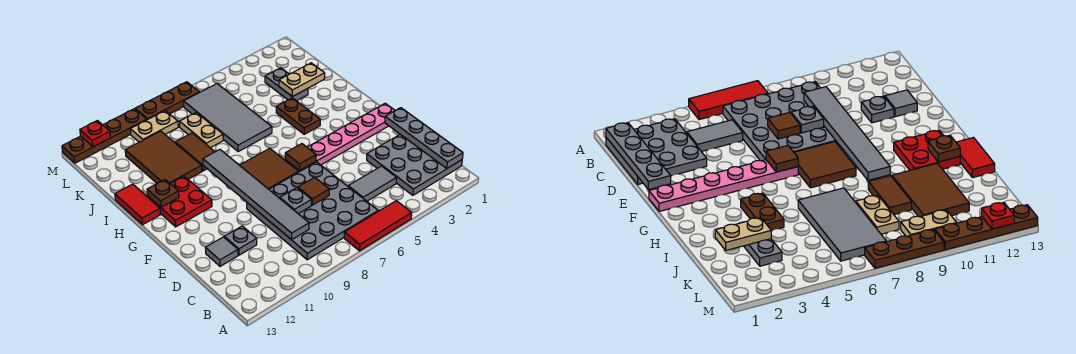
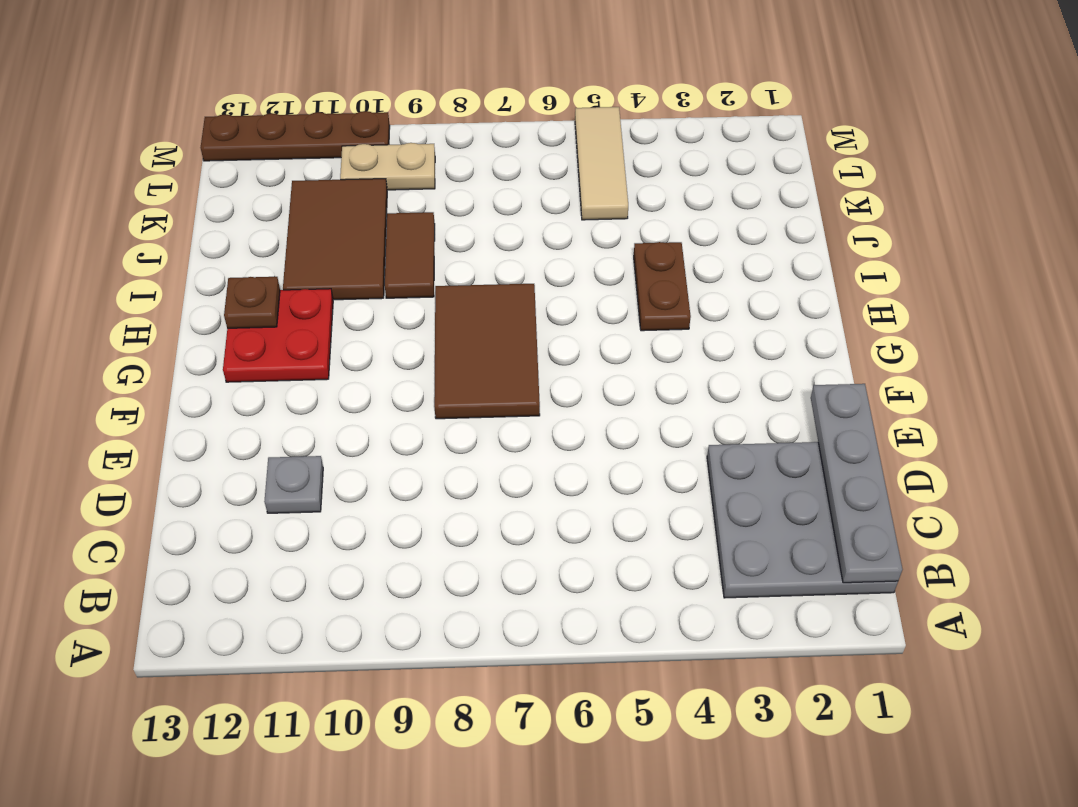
brown 2x3 tile [434,284,540,419] -> brown 2x2 tile [240,148,298,189]
tan 1x3 tile [575,107,628,220] -> none
none -> red 1x3 tile [344,201,412,251]
none -> grey 4x4 plate [247,162,378,260]
none -> grey 1x2 tile [348,166,397,201]

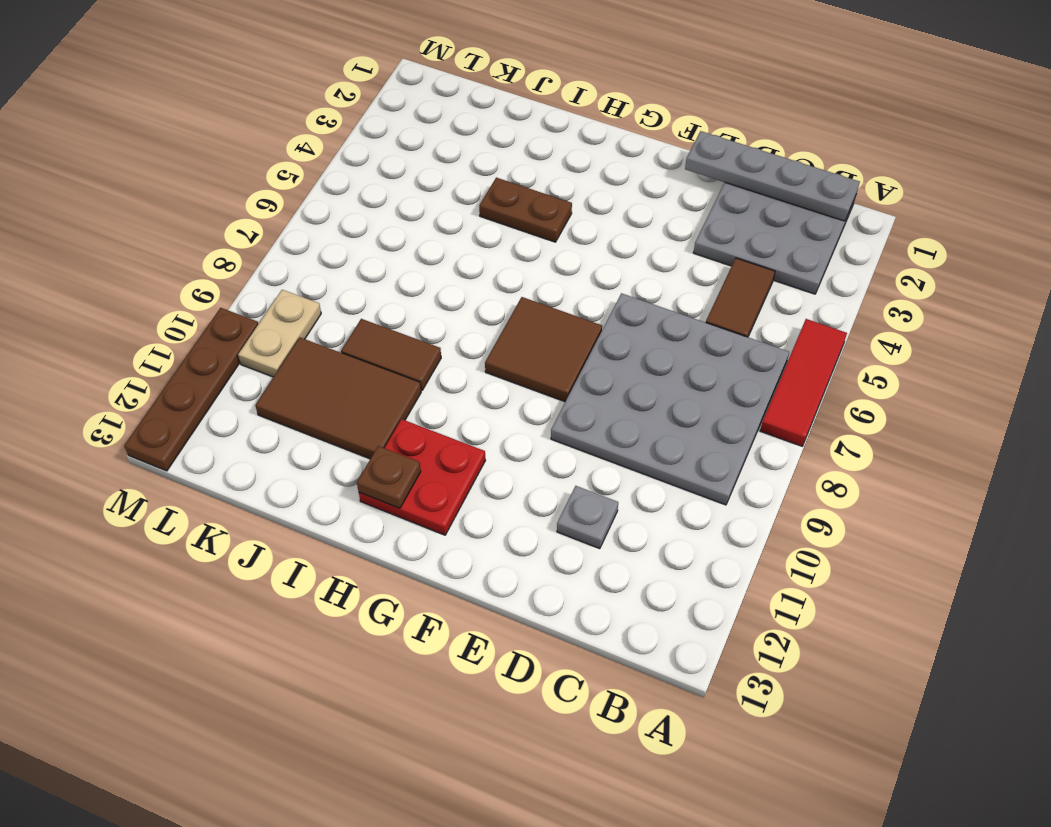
brown 1x2 tile [706,258,775,337] -> grey 1x2 tile [348,166,397,201]
none -> grey 1x1 tile [206,237,238,266]
none -> pink 1x6 plate [285,103,395,172]
none -> red 1x2 tile [115,184,161,225]

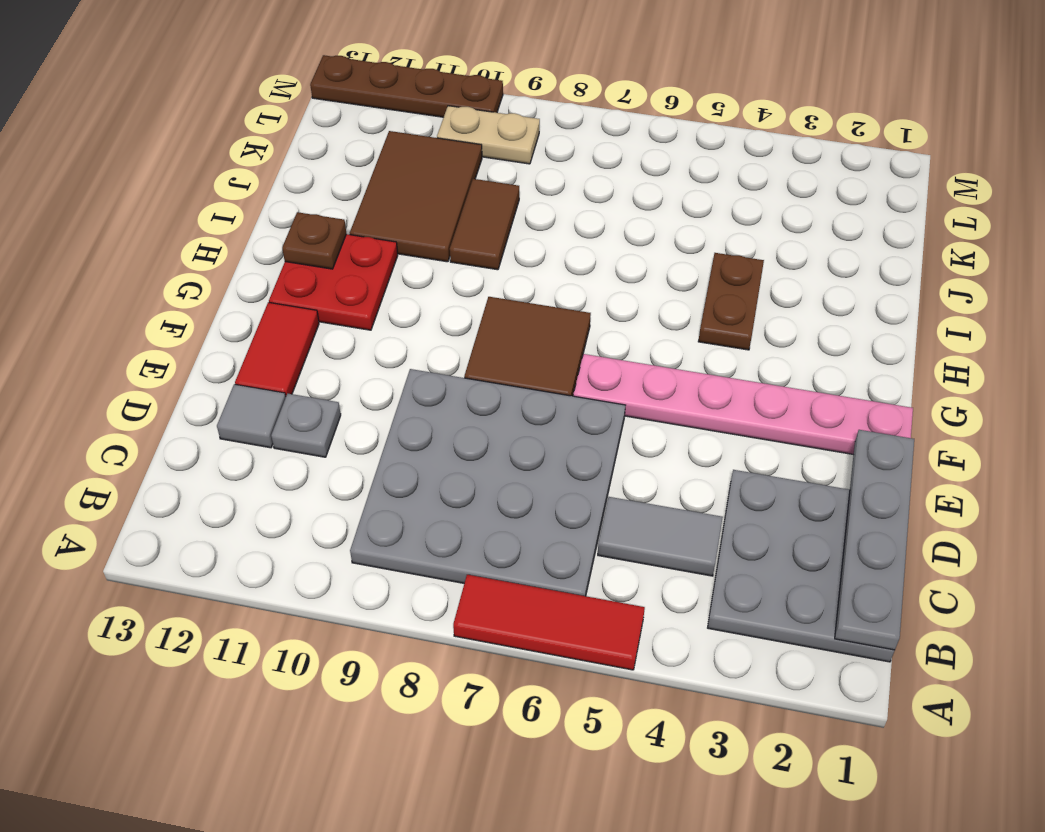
red 1x2 tile [235,302,319,396] -> red 1x2 tile moved to [115,184,161,225]
none -> grey 2x4 tile [184,84,272,151]
none -> grey 1x2 plate [265,68,308,101]
none -> tan 1x2 plate [179,113,223,148]

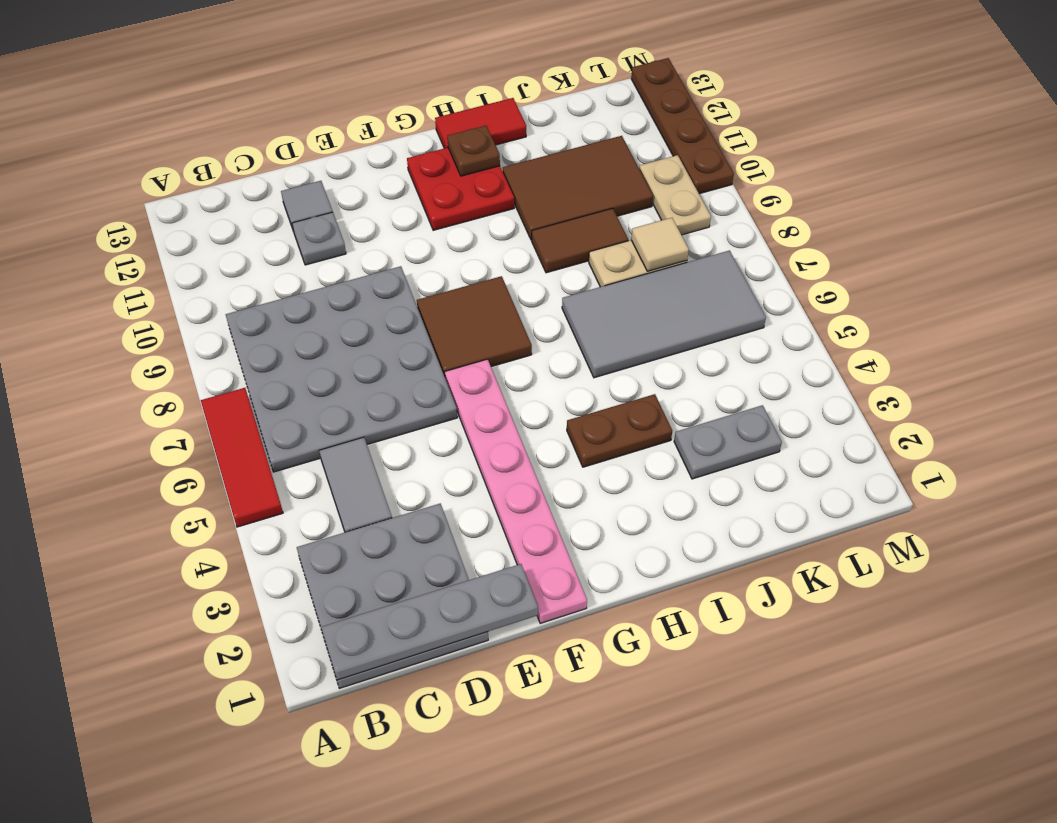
tan 1x1 tile [631,218,689,271] -> none
none -> brown 1x3 plate [135,82,199,120]
none -> grey 1x6 tile [203,150,309,240]
none -> brown 1x1 tile [298,177,329,205]

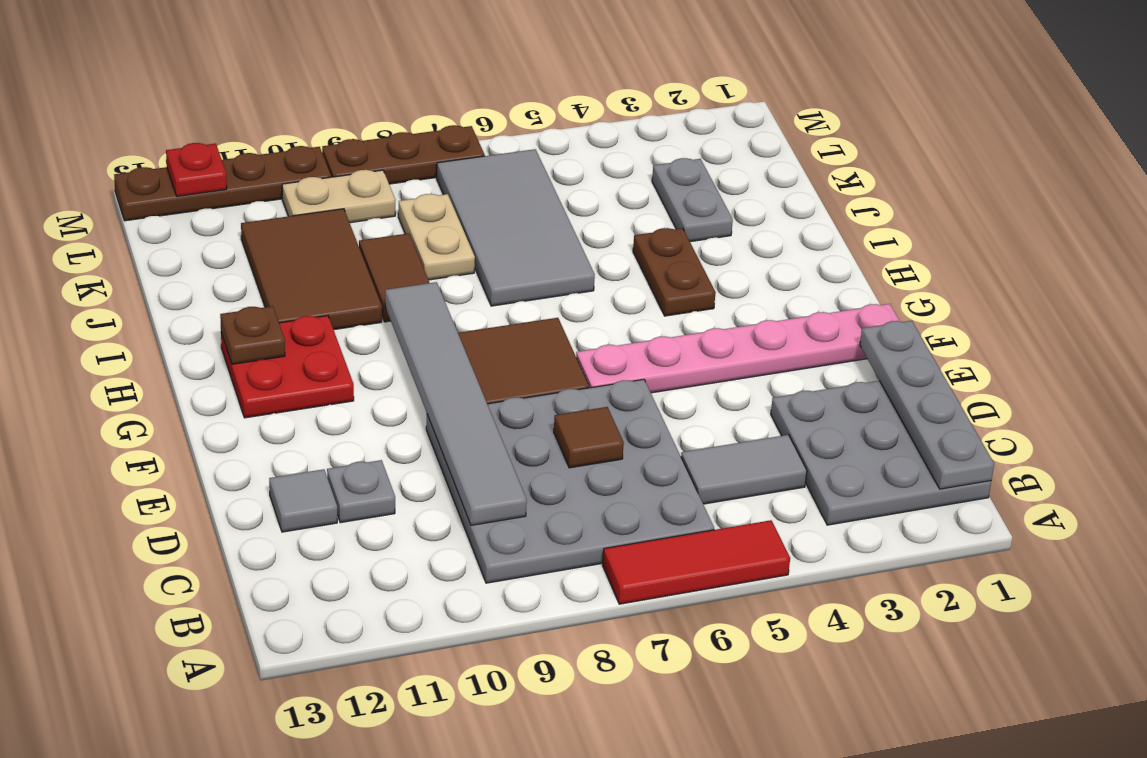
none -> red 1x2 tile [115,184,161,225]
none -> grey 1x1 plate [280,188,312,214]
none -> brown 1x1 tile [285,144,316,171]

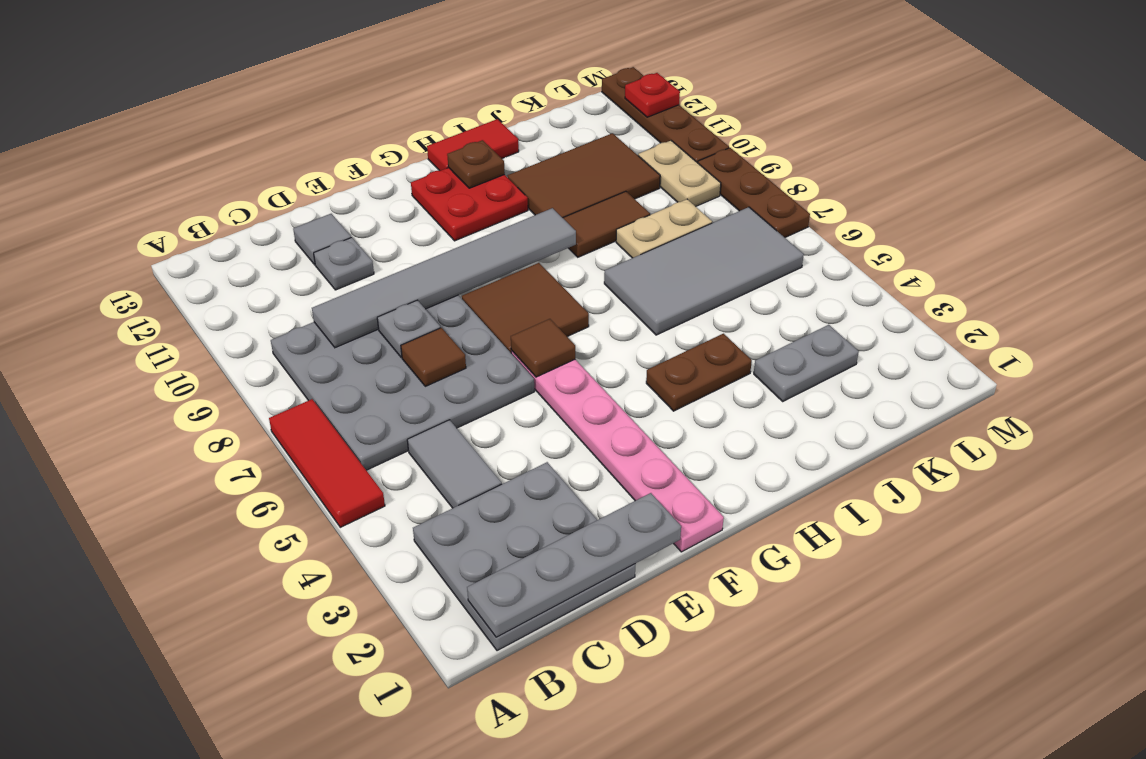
none -> tan 1x2 plate [279,63,325,97]

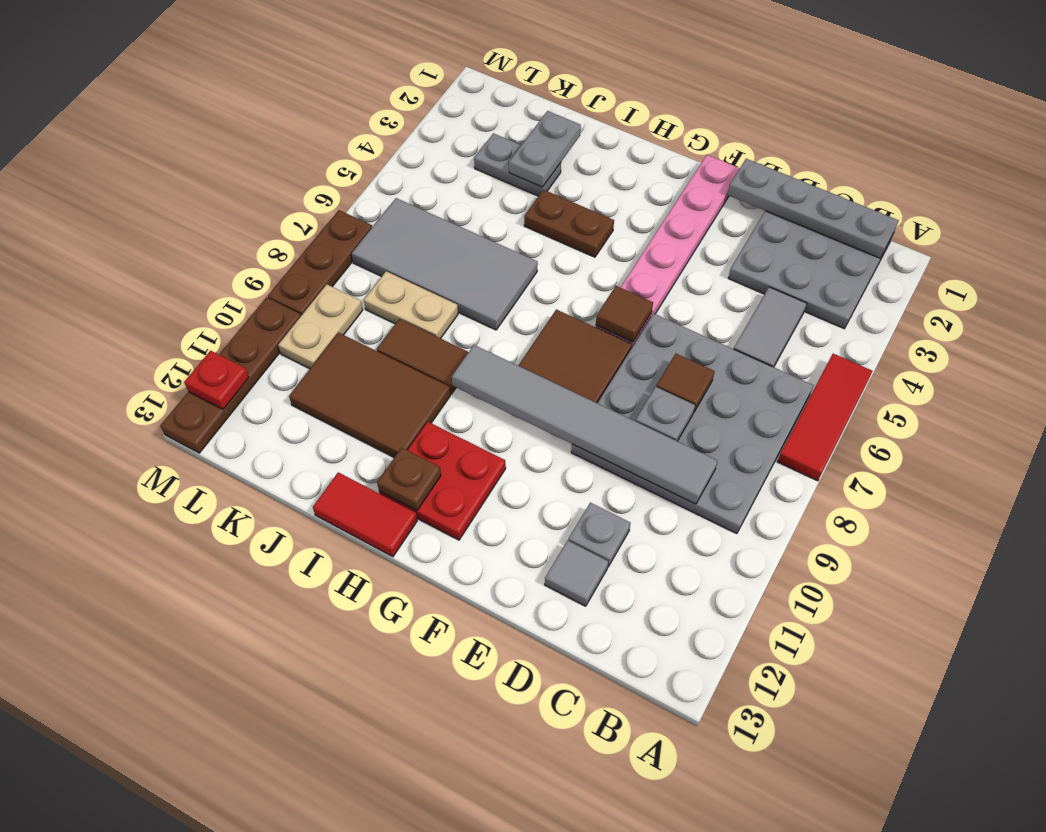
grey 1x2 plate [509,111,581,187] -> tan 1x2 plate [279,63,325,97]

